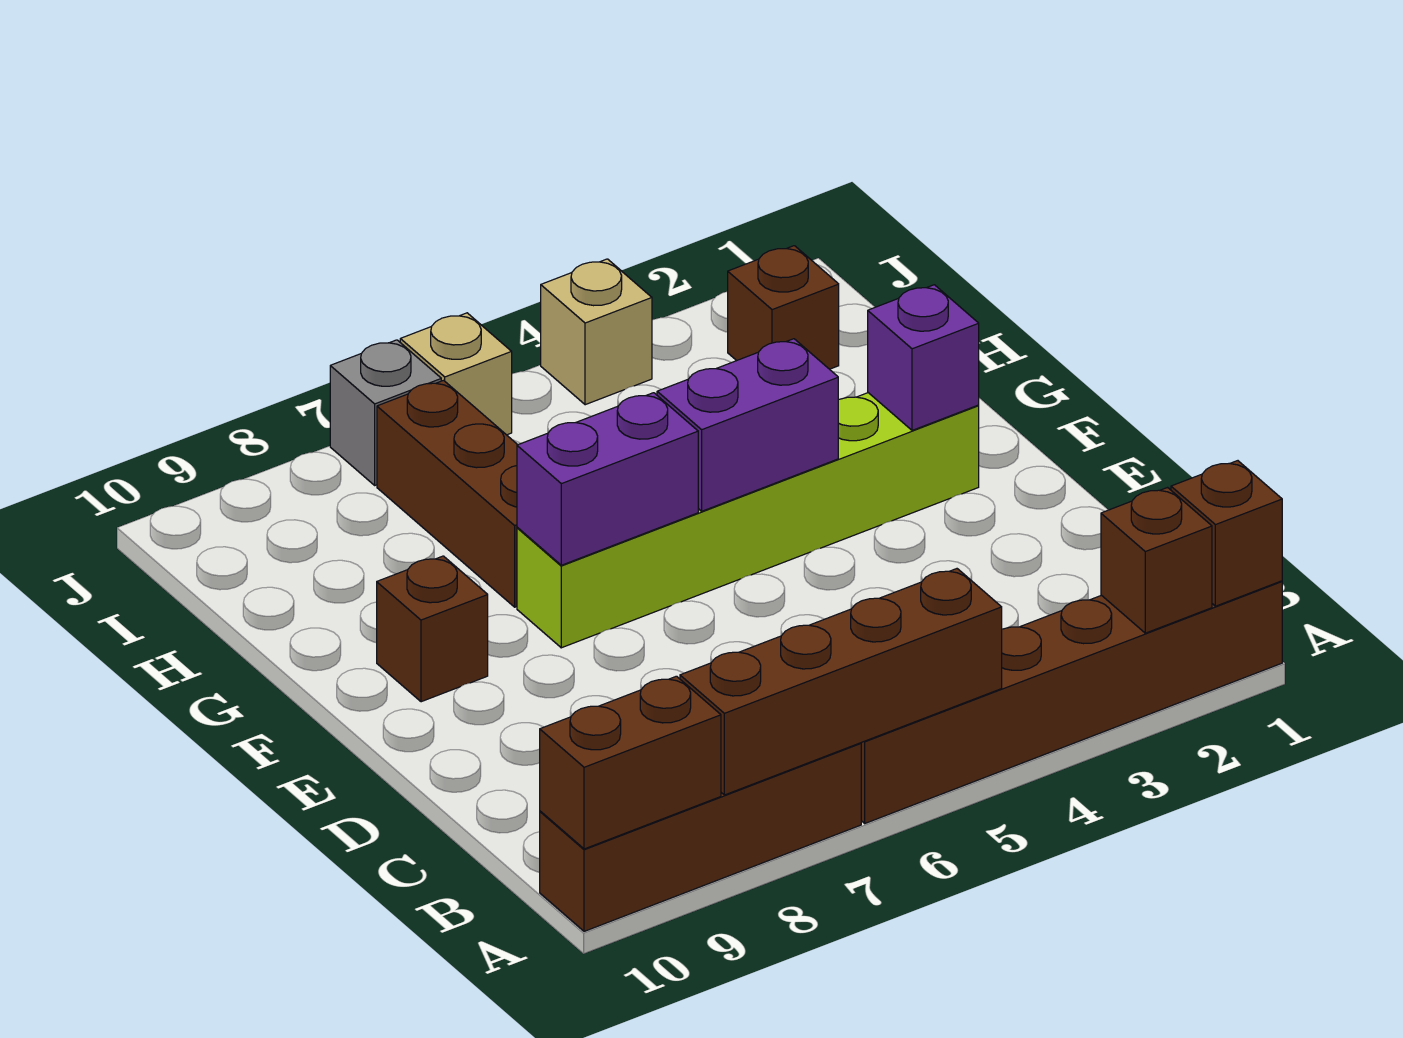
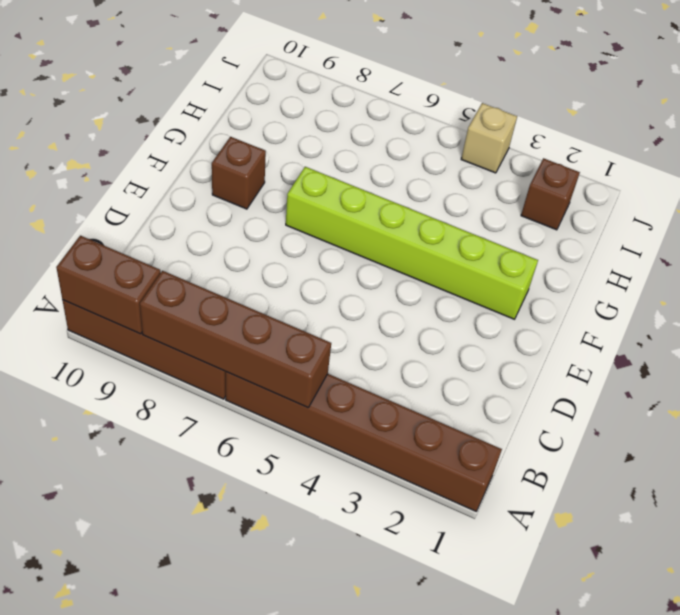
none -> brown 1x3 brick [377,380,518,607]
none -> tan 1x1 brick [400,313,512,435]
none -> grey 1x1 brick [330,340,441,485]

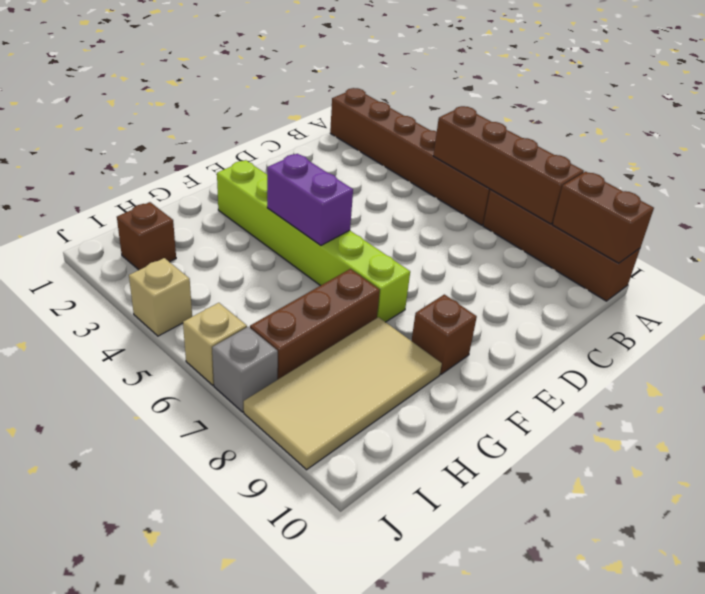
tan 2x4 tile [244,317,442,470] -> none
none -> brown 1x1 brick [1171,461,1282,606]
none -> brown 1x1 brick [1101,488,1212,633]
none -> purple 1x1 brick [868,285,979,430]

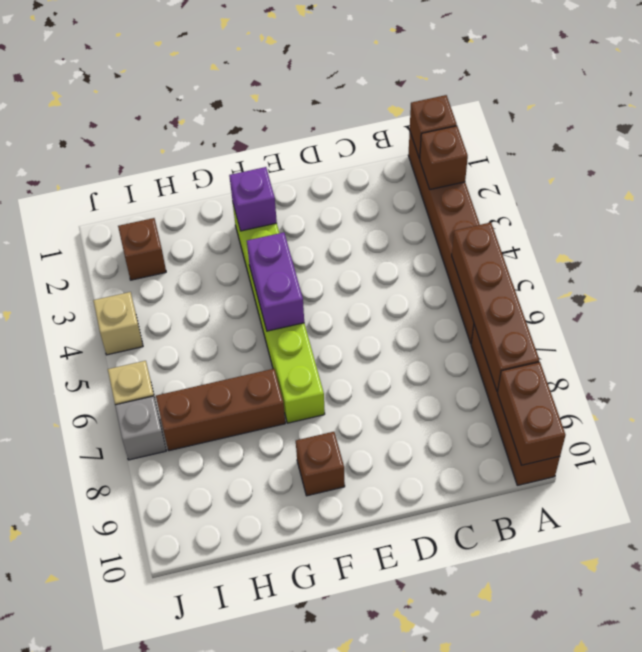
none -> purple 1x2 brick [517,393,698,565]

